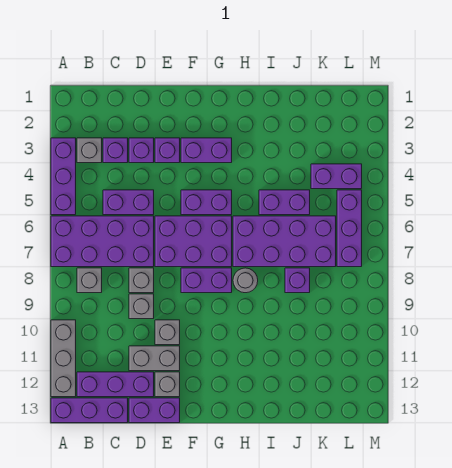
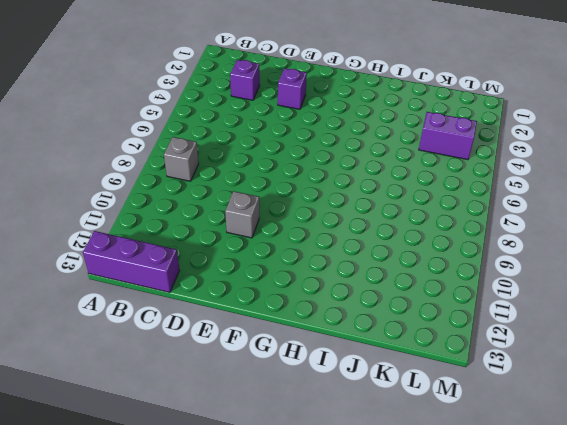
none -> purple 1x3 brick [51,138,76,215]
none -> purple 2x4 brick [51,216,154,267]
none -> grey 1x3 brick [51,320,76,397]

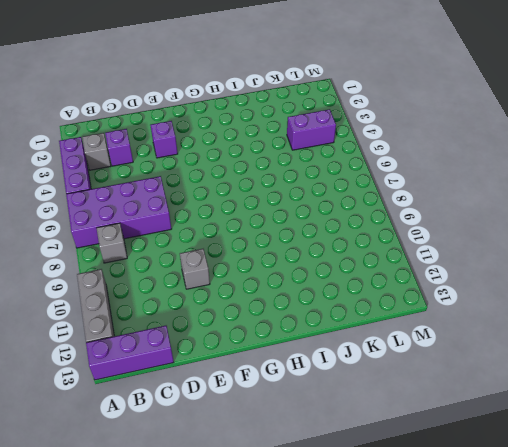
none -> purple 1x3 brick [77,372,154,397]
none -> purple 1x2 brick [103,190,154,215]
none -> purple 1x1 brick [129,138,154,163]

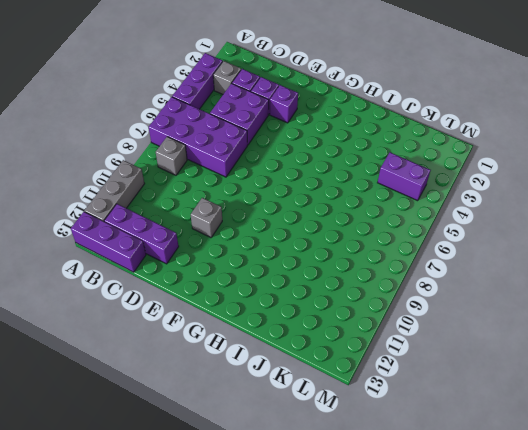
purple 2x2 brick [210,84,269,145] -> purple 1x2 brick [103,190,154,215]
none -> grey 1x1 brick [129,268,154,293]
none -> grey 1x1 brick [129,294,154,319]
none -> grey 1x2 brick [129,346,180,371]

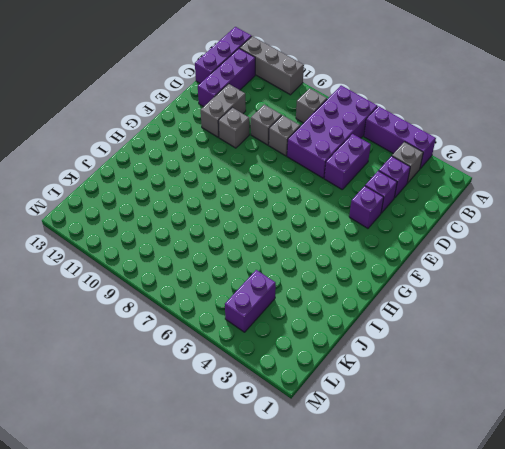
none -> purple 1x2 brick [129,398,180,423]
none -> purple 2x3 brick [155,216,232,267]
none -> grey 1x1 brick [155,372,180,397]

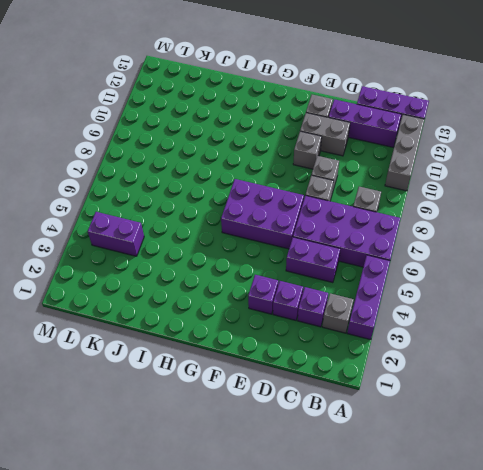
none -> purple 1x2 brick [129,398,180,423]
none -> purple 1x2 brick [181,138,232,163]
none -> purple 1x2 brick [181,190,232,215]

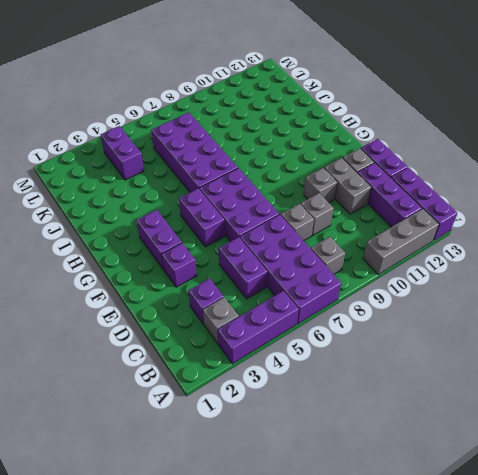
none -> purple 1x1 brick [129,138,154,163]
none -> purple 1x2 brick [181,268,232,293]
none -> grey 1x1 round brick [233,268,258,293]

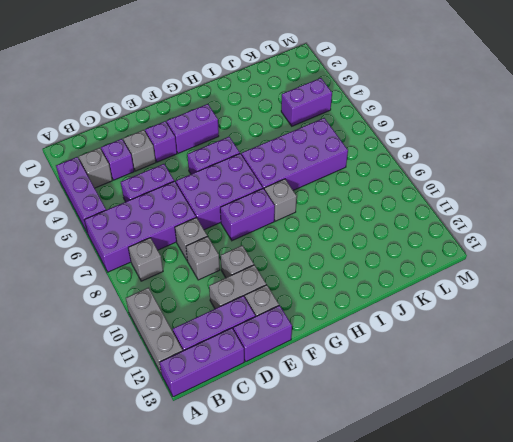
grey 1x1 brick [123,130,156,171] -> purple 1x1 brick [129,138,154,163]
grey 1x1 brick [264,179,297,221] -> grey 1x1 round brick [233,268,258,293]
none -> purple 1x2 brick [259,190,310,215]
none -> purple 1x1 brick [285,268,310,293]
none -> purple 1x3 brick [337,190,362,267]

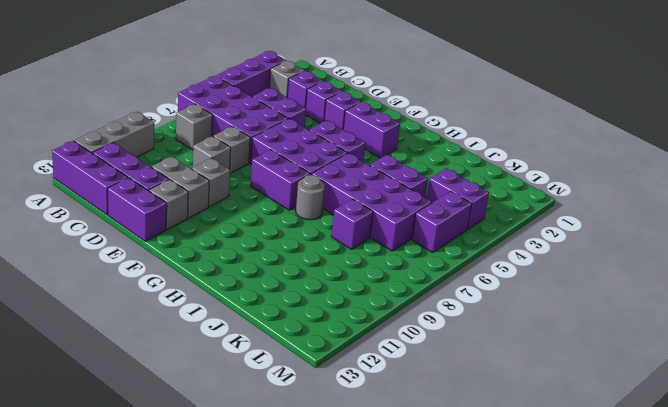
purple 1x2 brick [412,191,472,252] -> purple 1x3 brick [337,190,362,267]

